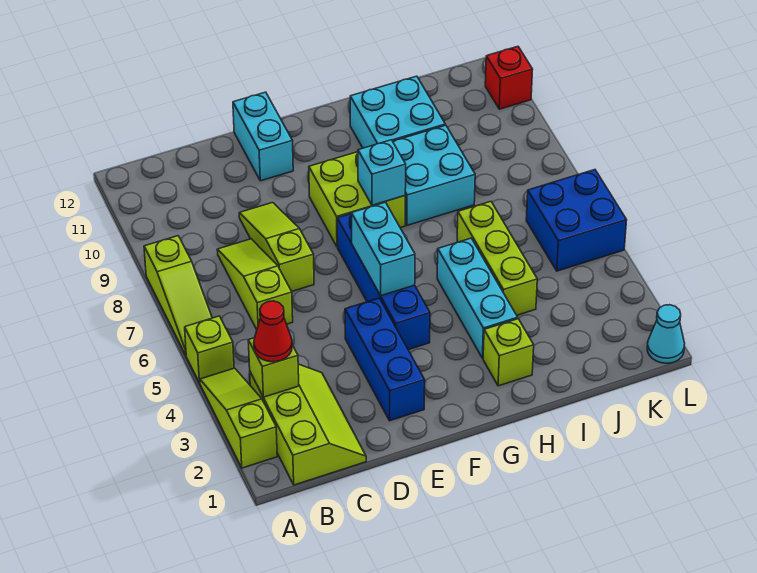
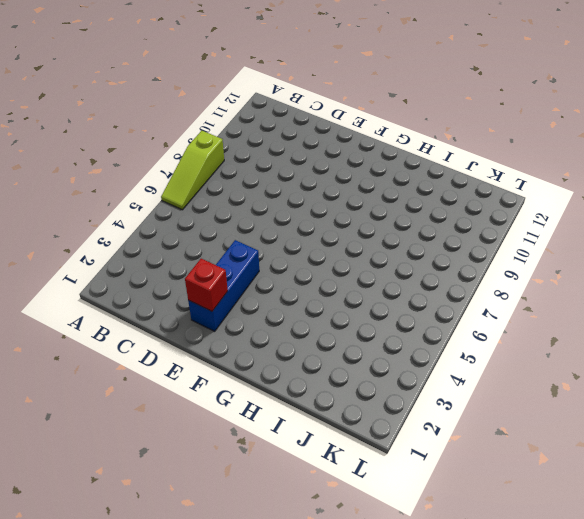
red 1x1 brick [185,259,228,311] -> red 1x1 brick moved to [485,46,533,109]
none -> lime 1x3 slope [200,368,277,468]
none -> lime 1x1 brick [185,316,234,383]
none -> lime 2x3 slope [250,364,366,485]

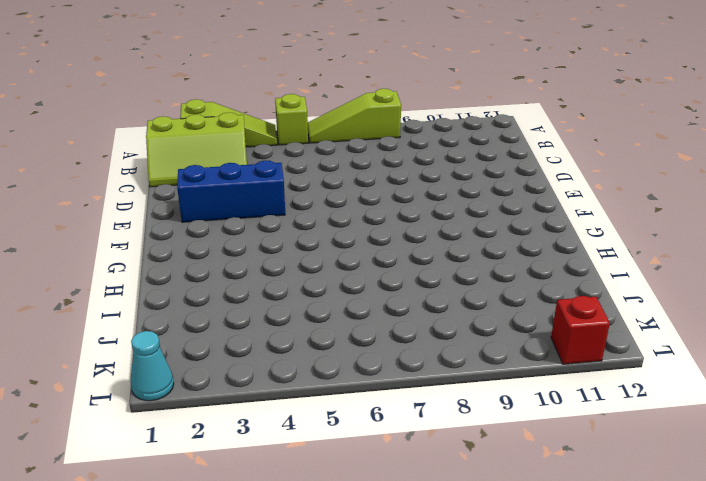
none -> lime 1x3 slope [217,239,293,330]
none -> lime 1x3 slope [239,203,314,291]
none -> cyan 1x2 brick [233,92,293,181]

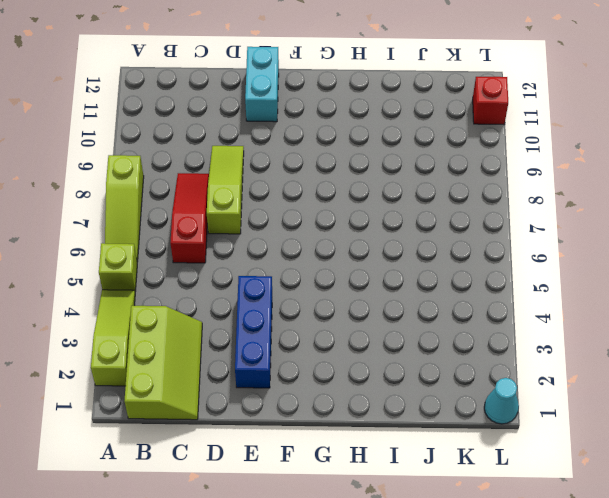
red 1x3 slope [170,173,209,263] -> lime 1x3 slope [217,239,293,330]
none -> blue 1x4 brick [337,214,430,350]
none -> lime 2x2 brick [309,152,405,247]
none -> lime 1x1 brick [483,319,534,386]

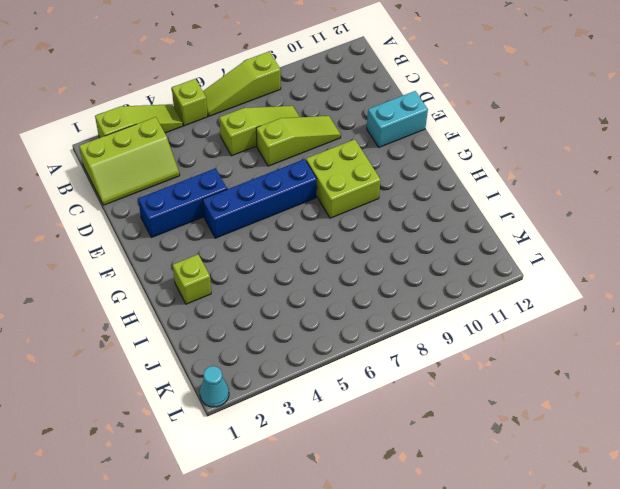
none -> cyan 1x3 brick [437,238,518,358]
none -> cyan 2x2 brick [393,125,475,225]
none -> cyan 2x2 brick [350,76,445,148]

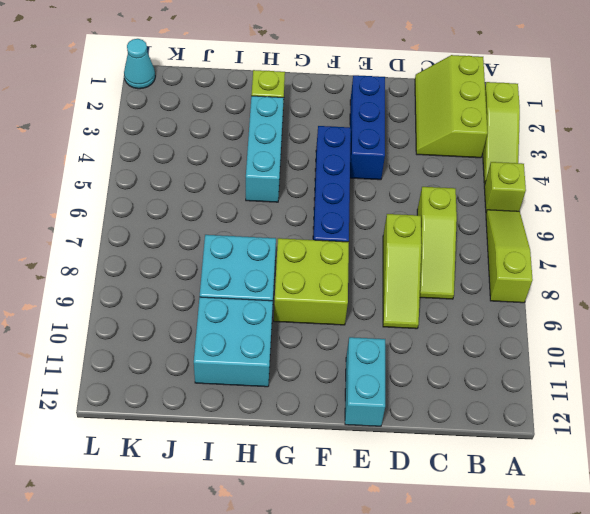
none -> lime 1x3 brick [457,201,537,315]
none -> blue 2x2 brick [526,170,627,271]
none -> red 1x1 brick [485,46,533,109]

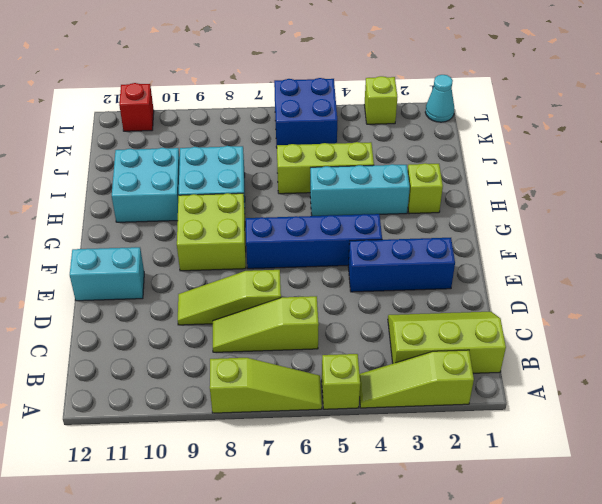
lime 1x1 brick [364,76,397,124] -> lime 1x1 brick moved to [248,338,299,397]
none -> cyan 1x2 brick [351,202,415,296]
none -> cyan 1x1 brick [358,140,406,205]
none -> red 1x1 cone [254,301,292,362]

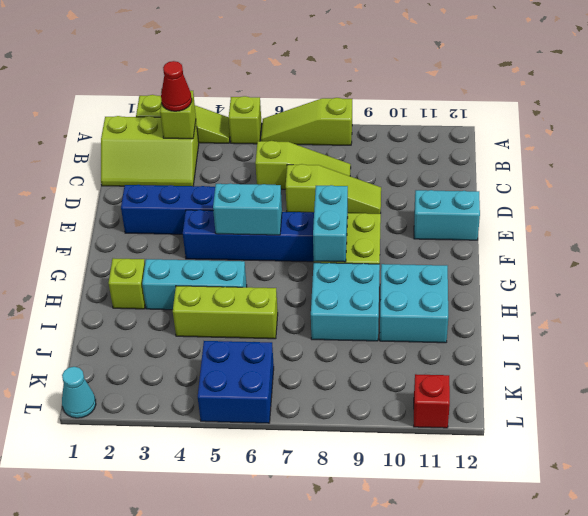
cyan 1x2 brick [313,185,348,262] -> cyan 1x1 brick [358,140,406,205]

